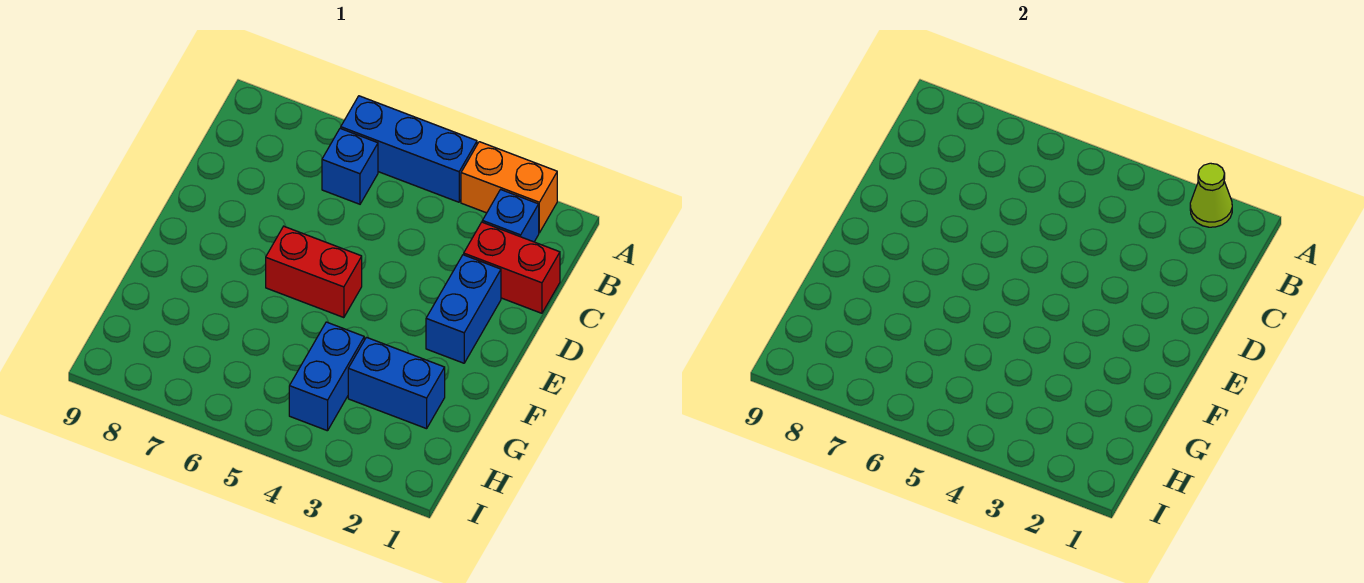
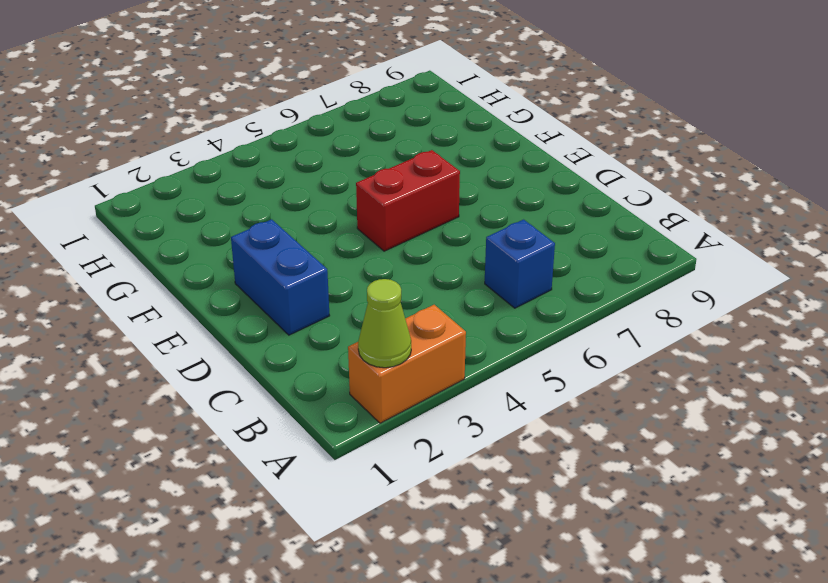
none -> blue 1x3 brick [341,96,477,202]
none -> blue 1x1 brick [482,190,539,242]

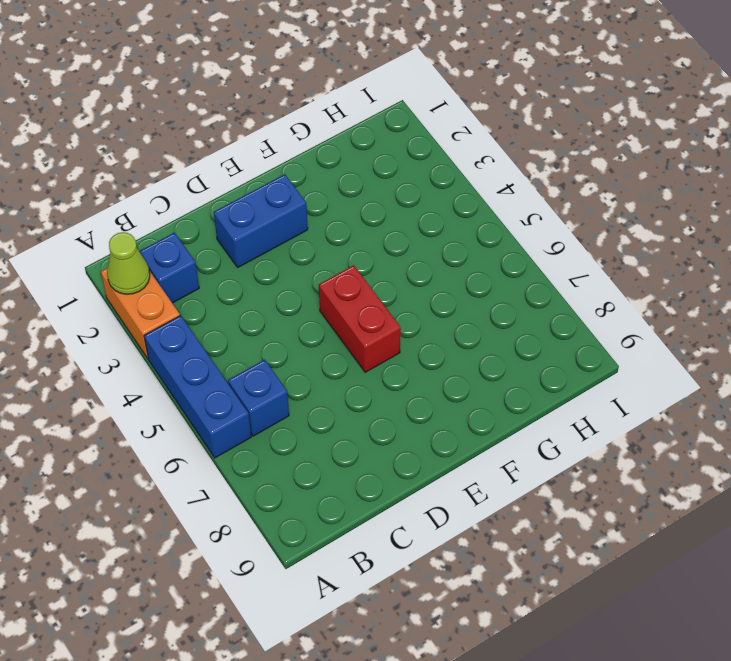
none -> red 1x2 brick [464,222,560,313]
none -> blue 1x2 brick [348,337,445,429]

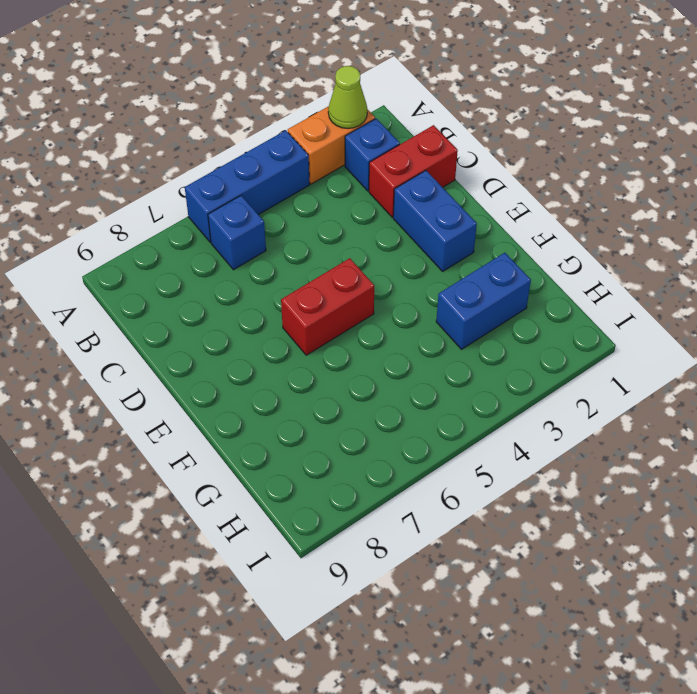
none -> blue 1x2 brick [289,322,364,431]

